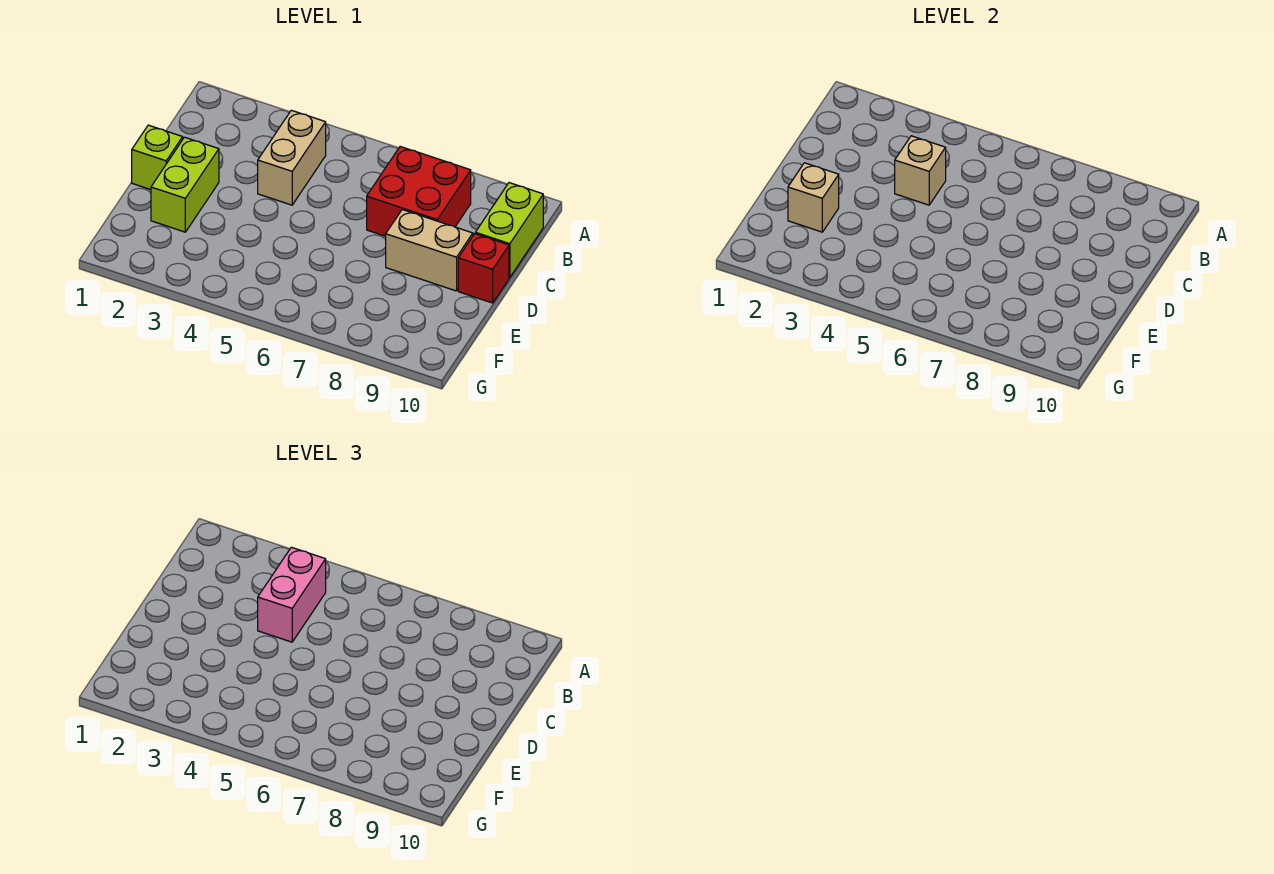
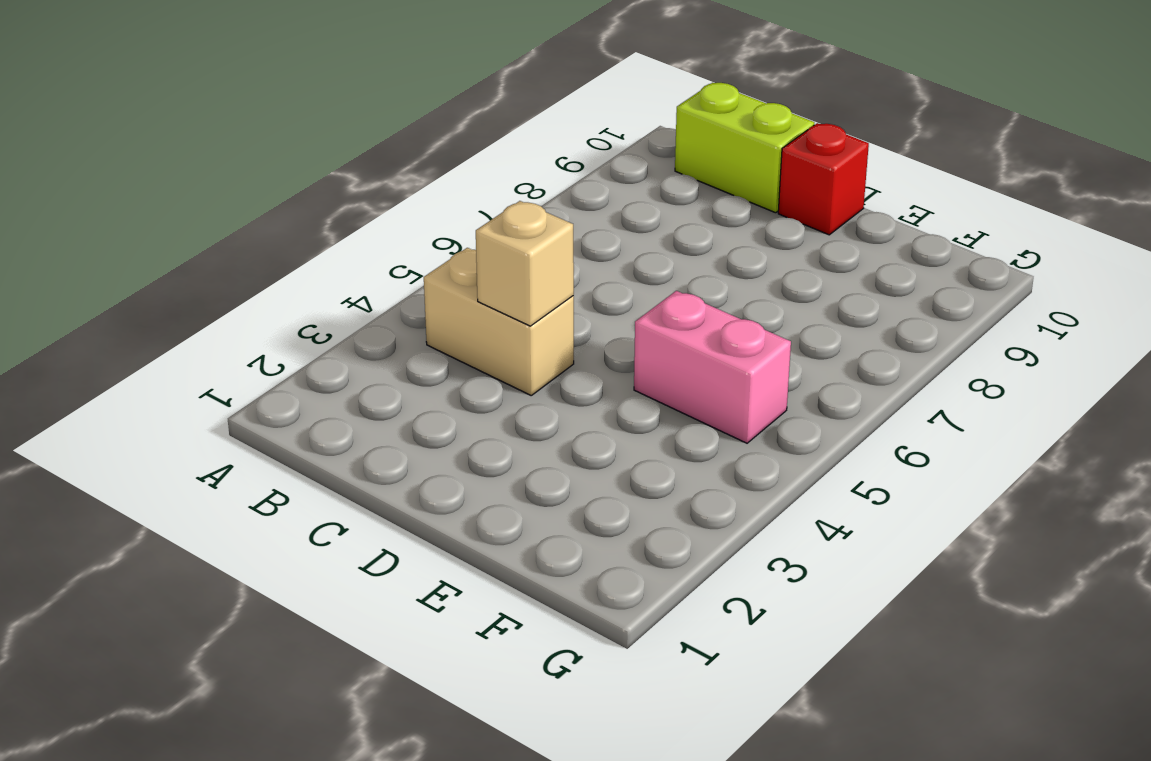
pink 1x2 brick [634,291,791,443] -> pink 1x2 brick moved to [258,547,326,642]
none -> red 2x2 brick [367,147,471,236]
none -> lime 1x1 brick [132,125,183,190]

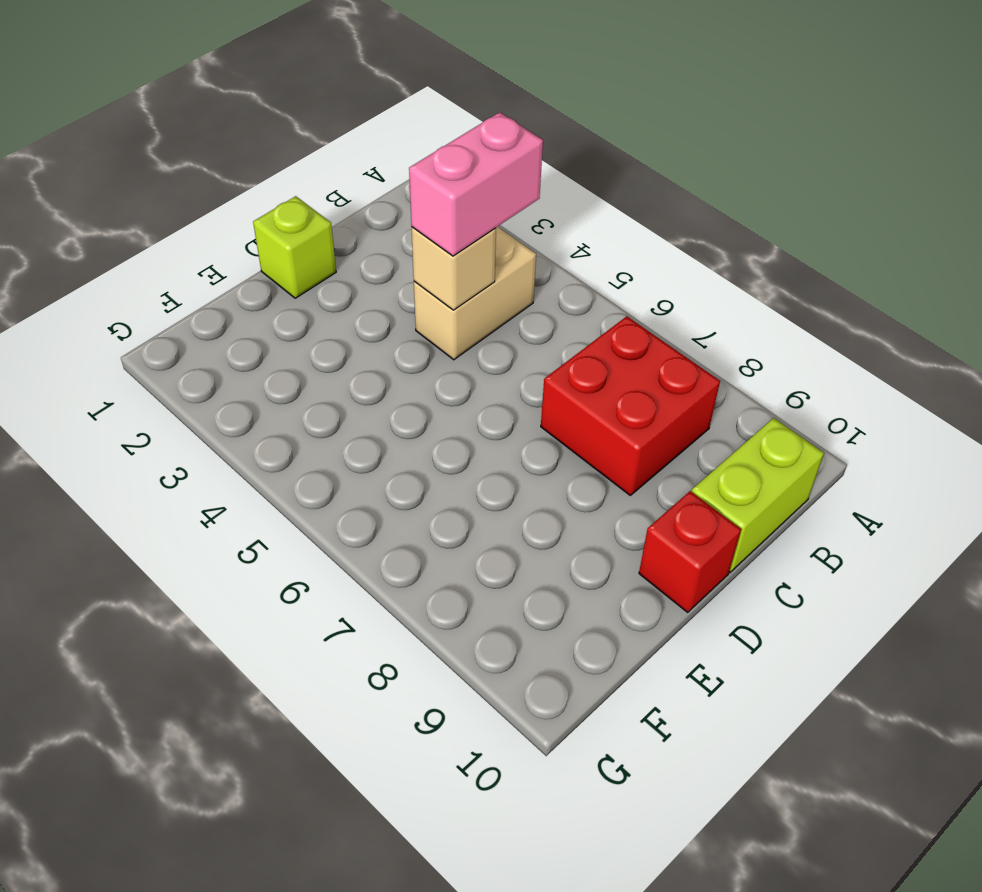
none -> lime 1x2 brick [151,137,219,232]
none -> tan 1x2 brick [386,210,473,291]

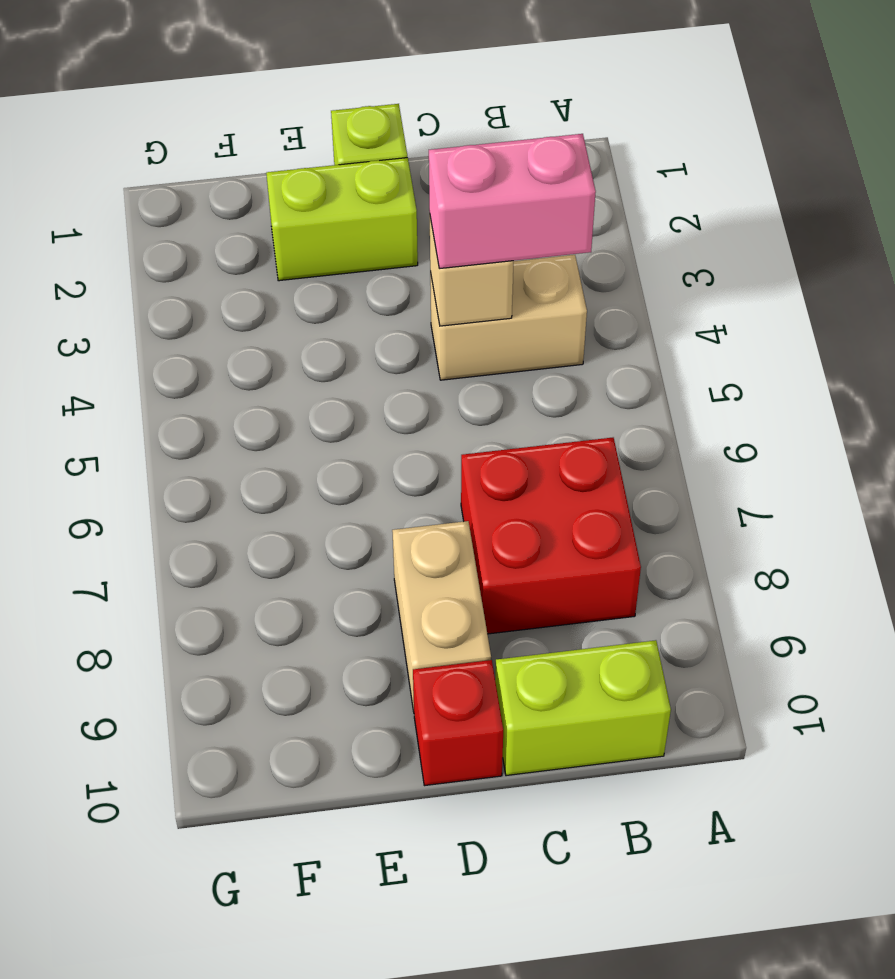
none -> tan 1x1 brick [788,163,839,232]

